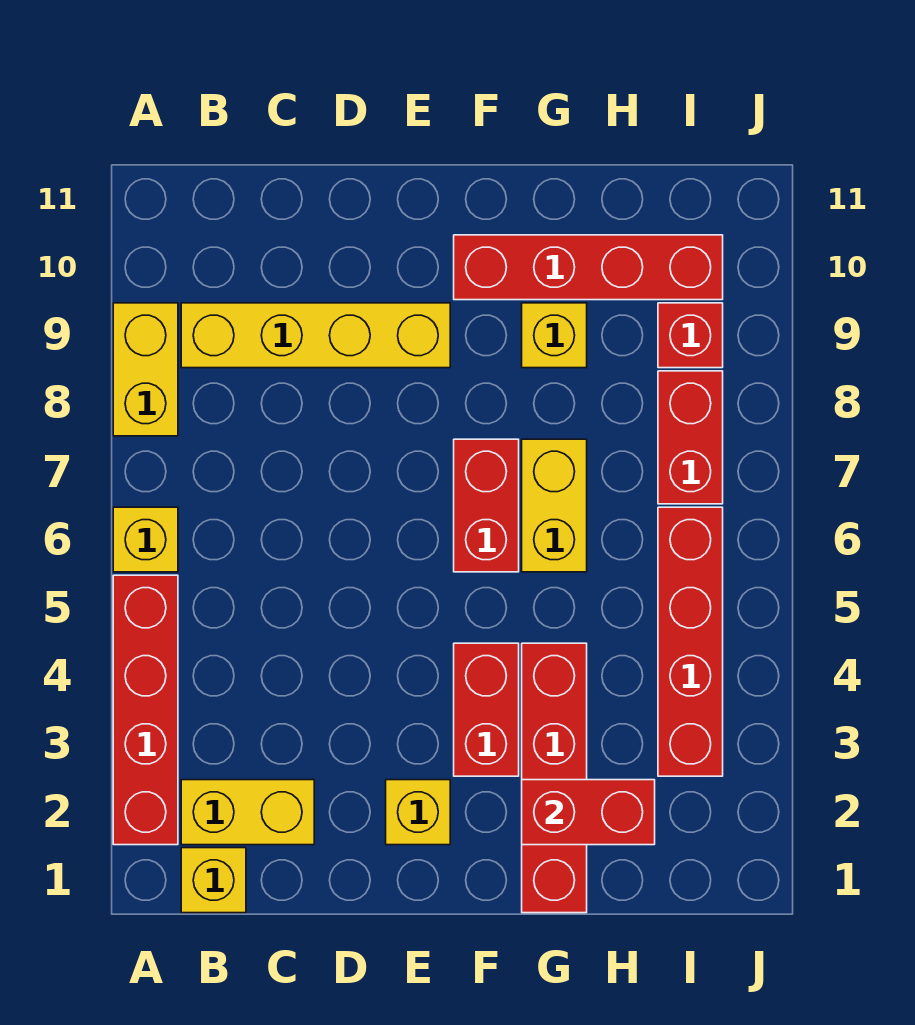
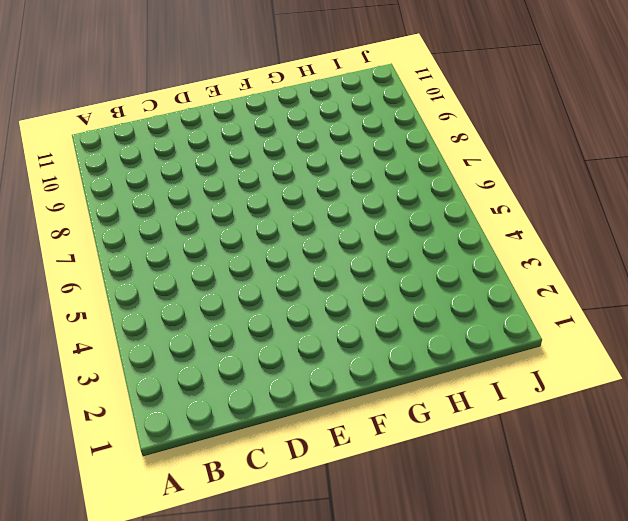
none -> red 1x4 brick [113,575,178,845]
none -> yellow 1x1 brick [113,507,178,572]
none -> yellow 1x2 brick [113,303,178,436]

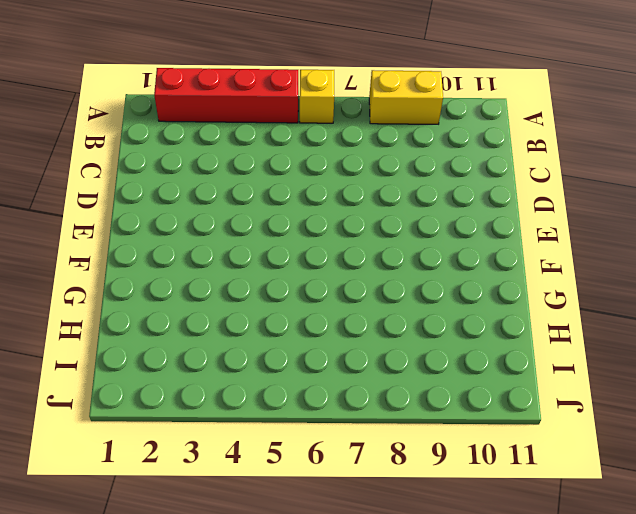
none -> yellow 1x1 brick [181,848,246,913]
none -> yellow 1x2 brick [181,780,314,845]
none -> yellow 1x4 brick [181,303,450,368]

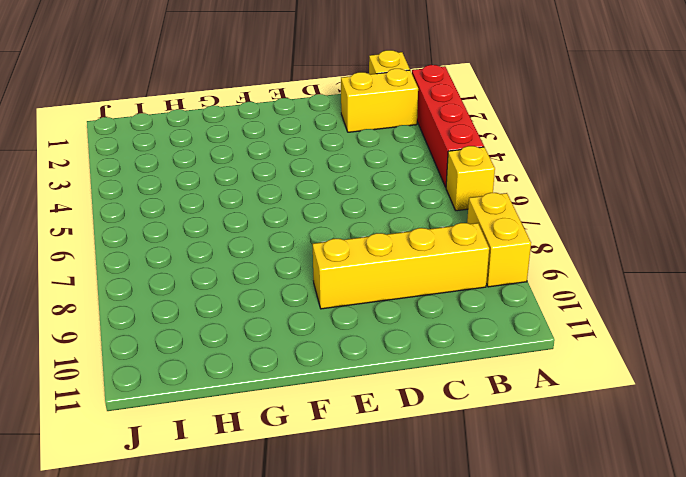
none -> yellow 1x1 brick [386,780,450,845]
none -> red 1x2 brick [454,643,519,776]
none -> red 1x2 brick [454,439,519,572]

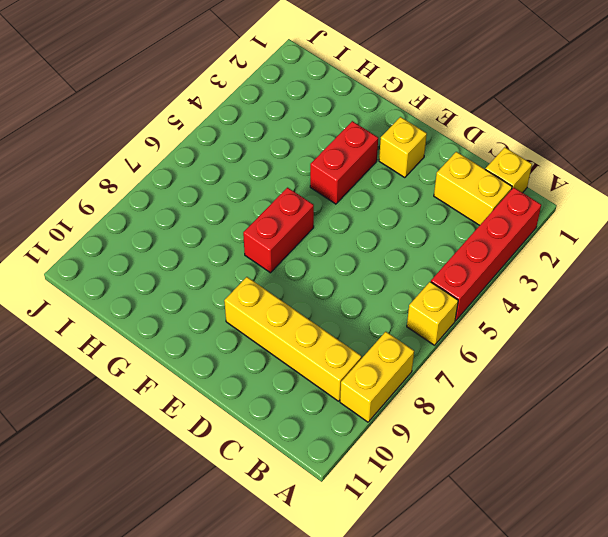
none -> red 1x4 brick [454,235,723,300]
none -> red 1x4 brick [522,643,587,913]
none -> yellow 1x2 brick [522,439,587,572]

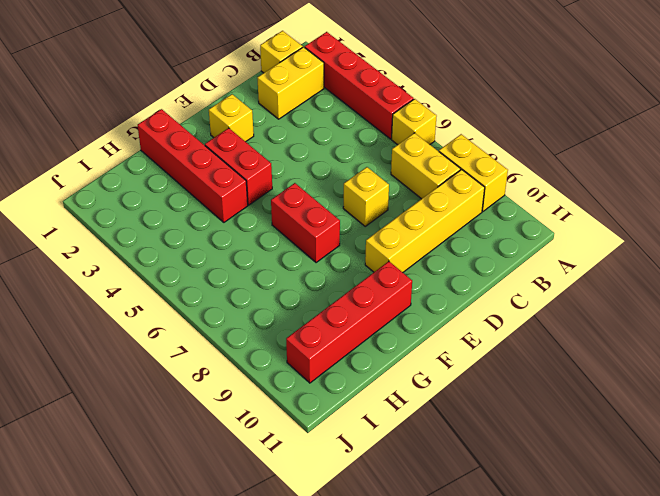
yellow 1x2 brick [391,133,460,199] -> yellow 1x2 brick moved to [522,439,587,572]
yellow 1x1 brick [343,167,389,226] -> yellow 1x1 brick moved to [522,303,587,368]
none -> red 1x4 brick [658,507,723,776]
none -> red 1x2 brick [658,371,723,504]
none -> red 1x1 brick [658,303,723,368]

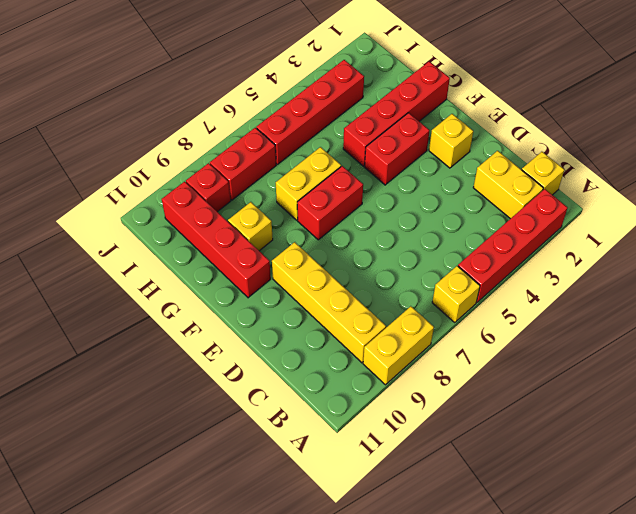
none -> red 1x2 brick [522,780,655,845]

